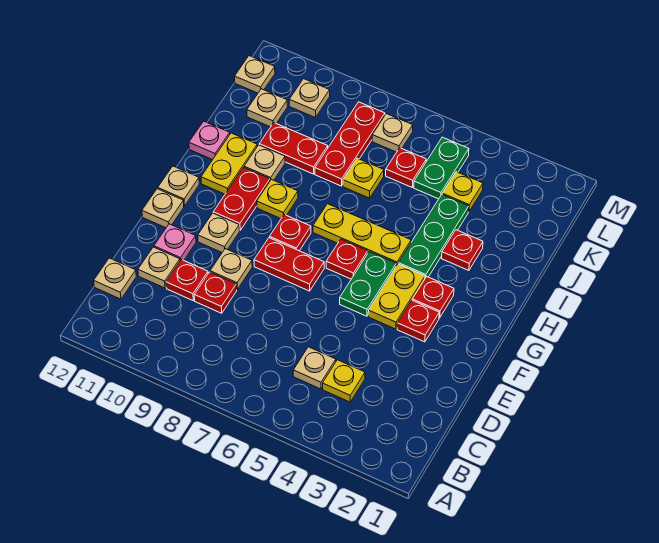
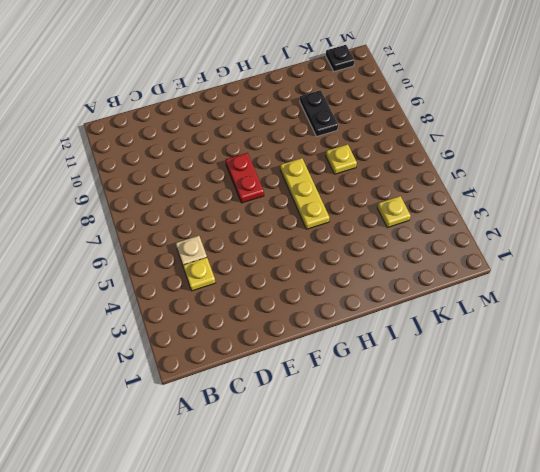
black 1x2 plate [300,90,338,136] -> red 1x2 plate [259,123,328,174]
black 1x1 plate [326,45,354,72] -> tan 1x1 plate [235,56,275,93]
none -> tan 1x1 plate [94,258,136,299]
none -> red 1x1 plate [194,272,237,313]
none -> red 1x1 plate [166,260,208,300]
none -> tan 1x1 plate [138,247,180,288]

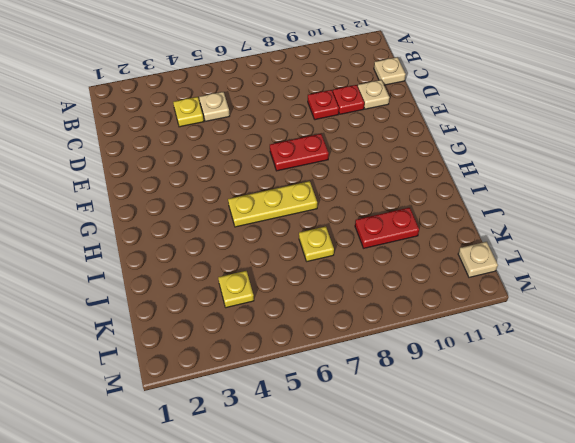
none -> tan 1x1 plate [210,249,252,289]
none -> pink 1x1 plate [154,224,196,260]
none -> red 1x1 plate [397,300,439,342]
none -> yellow 1x2 plate [368,264,425,329]

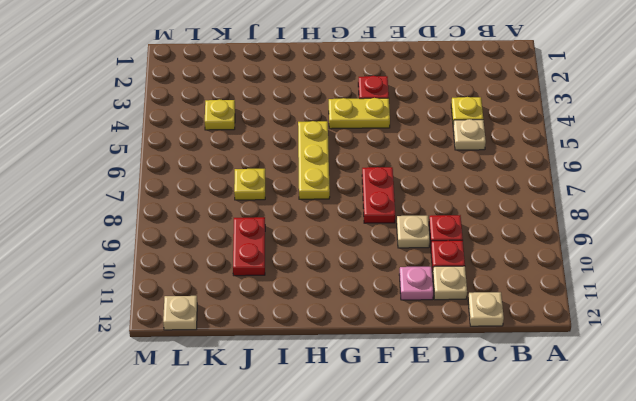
none -> green 1x2 plate [340,252,396,316]
none -> tan 1x1 plate [198,213,240,252]
none -> tan 1x1 plate [142,189,184,228]
none -> red 1x1 plate [412,277,454,318]

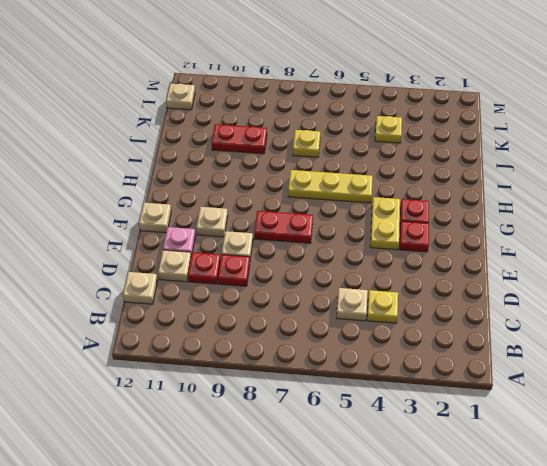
none -> green 1x2 plate [340,252,396,316]
none -> red 1x1 plate [326,239,368,279]
none -> red 1x1 plate [270,215,311,251]
none -> red 1x2 plate [213,167,270,230]

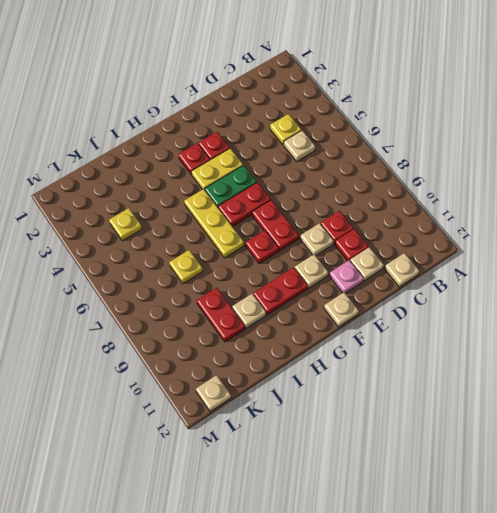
red 1x2 plate [218,183,271,227] -> red 1x1 plate [326,239,368,279]
none -> tan 1x1 plate [158,166,199,206]
none -> green 1x3 plate [398,195,469,278]
none -> yellow 1x1 plate [257,179,298,218]
none -> yellow 1x2 plate [201,133,257,194]

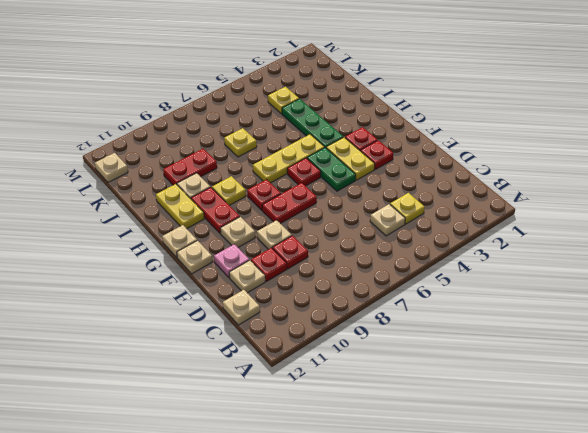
none -> red 1x1 plate [442,230,483,270]
none -> pink 1x1 plate [189,121,230,160]
none -> red 1x3 plate [315,102,385,186]
none -> green 1x2 plate [414,137,469,199]

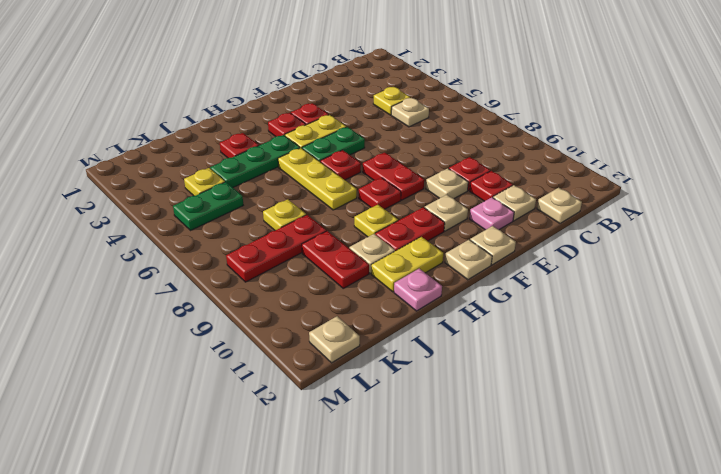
none -> red 1x1 plate [386,148,426,187]
none -> tan 1x1 plate [247,89,287,127]
none -> tan 1x1 plate [372,114,413,152]
none -> tan 1x1 plate [289,79,330,118]

